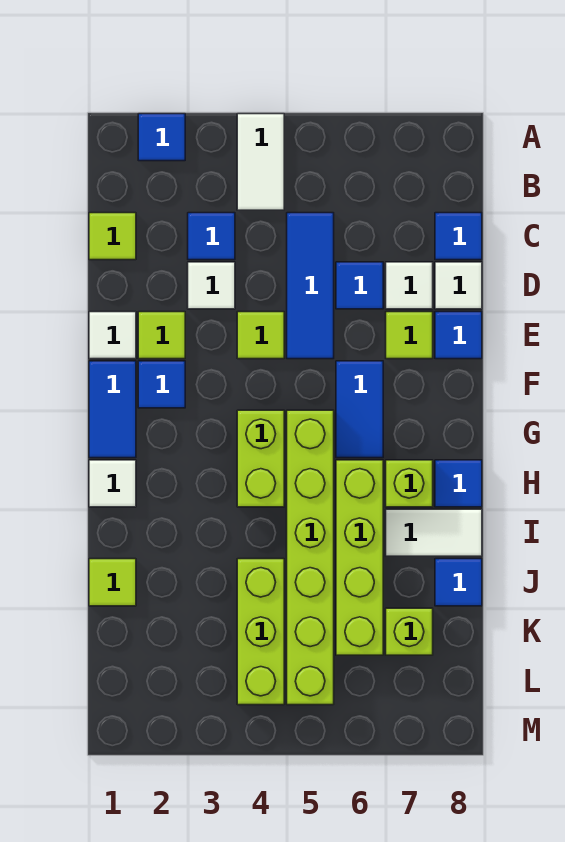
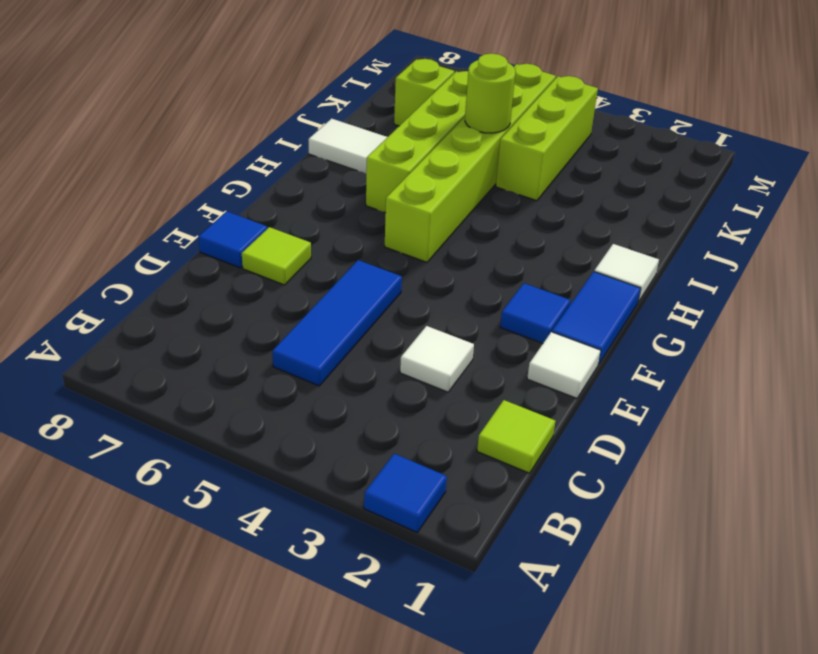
lime 1x1 round brick [465,53,515,133] -> none
none -> white 1x2 tile [237,114,284,210]
none -> blue 1x1 tile [188,213,235,260]
none -> blue 1x1 tile [435,213,482,260]

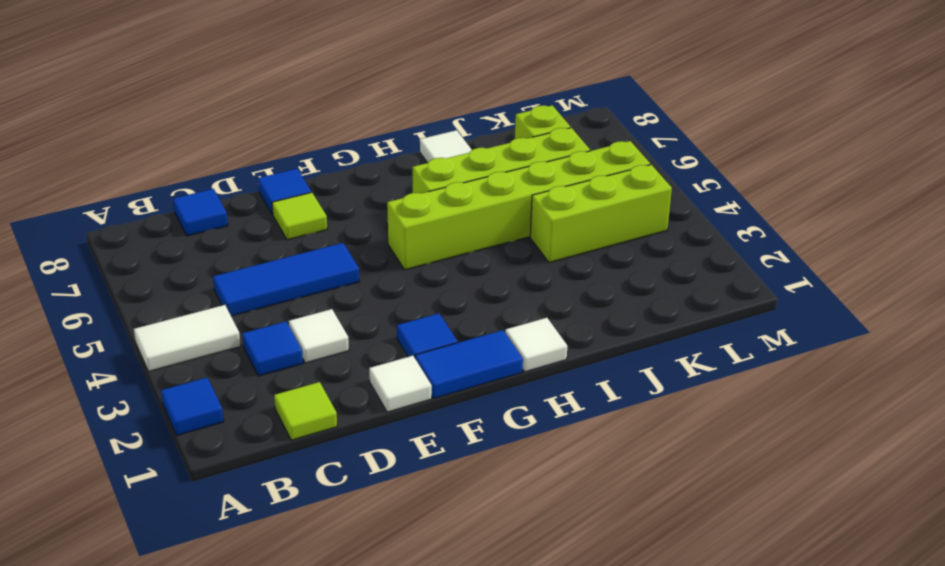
none -> blue 1x1 tile [336,262,383,309]
none -> white 1x1 tile [386,262,433,309]
none -> white 1x1 tile [435,262,482,309]

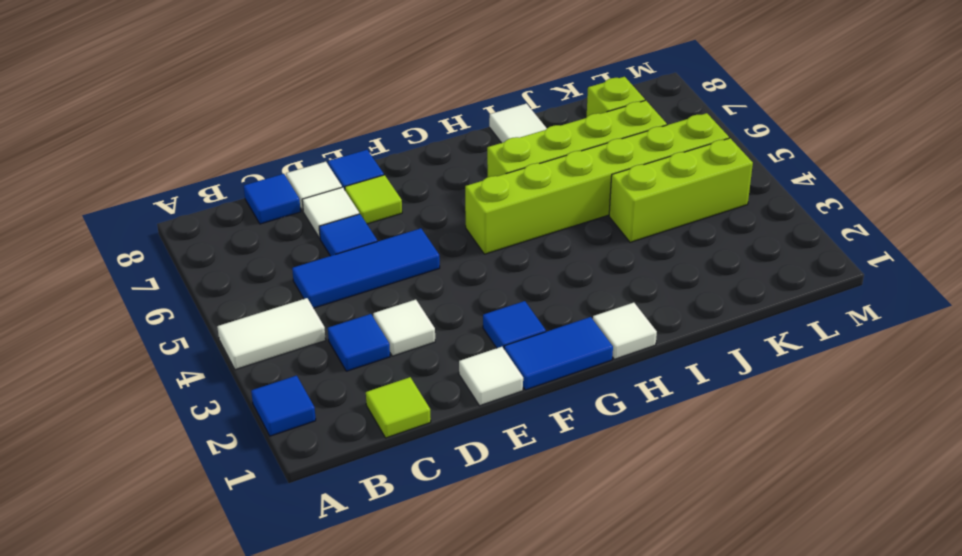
none -> lime 1x1 tile [138,312,185,359]
none -> lime 1x1 tile [237,312,284,359]
none -> blue 1x2 tile [336,361,383,458]

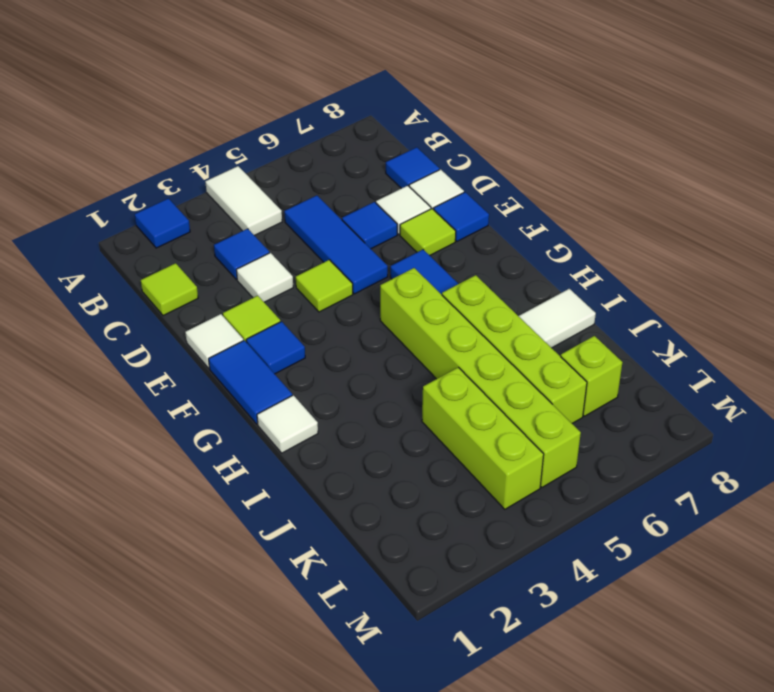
none -> lime 1x2 brick [237,410,284,507]
none -> lime 1x1 brick [386,460,433,507]
none -> blue 1x1 tile [435,460,482,507]

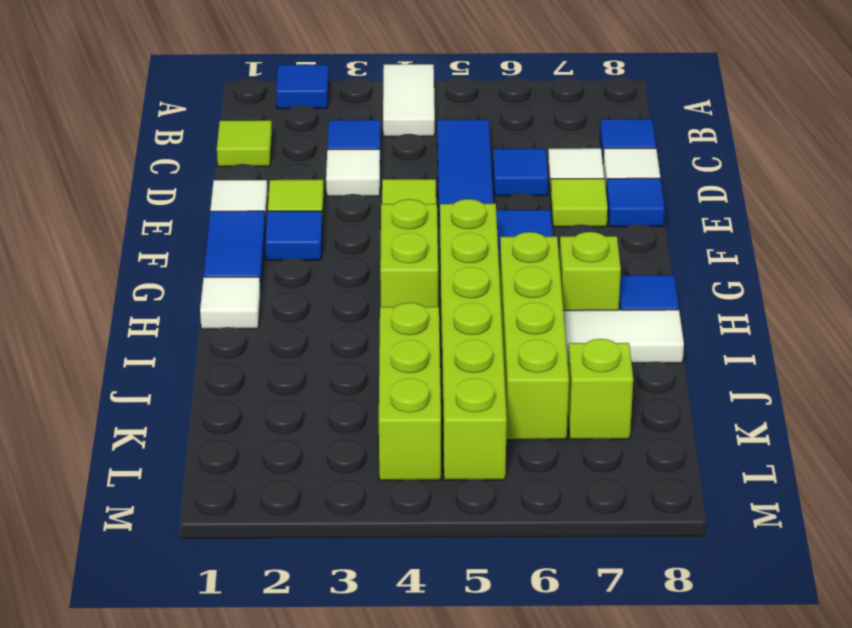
none -> lime 1x1 tile [89,559,136,606]
none -> blue 1x1 tile [435,559,482,606]

